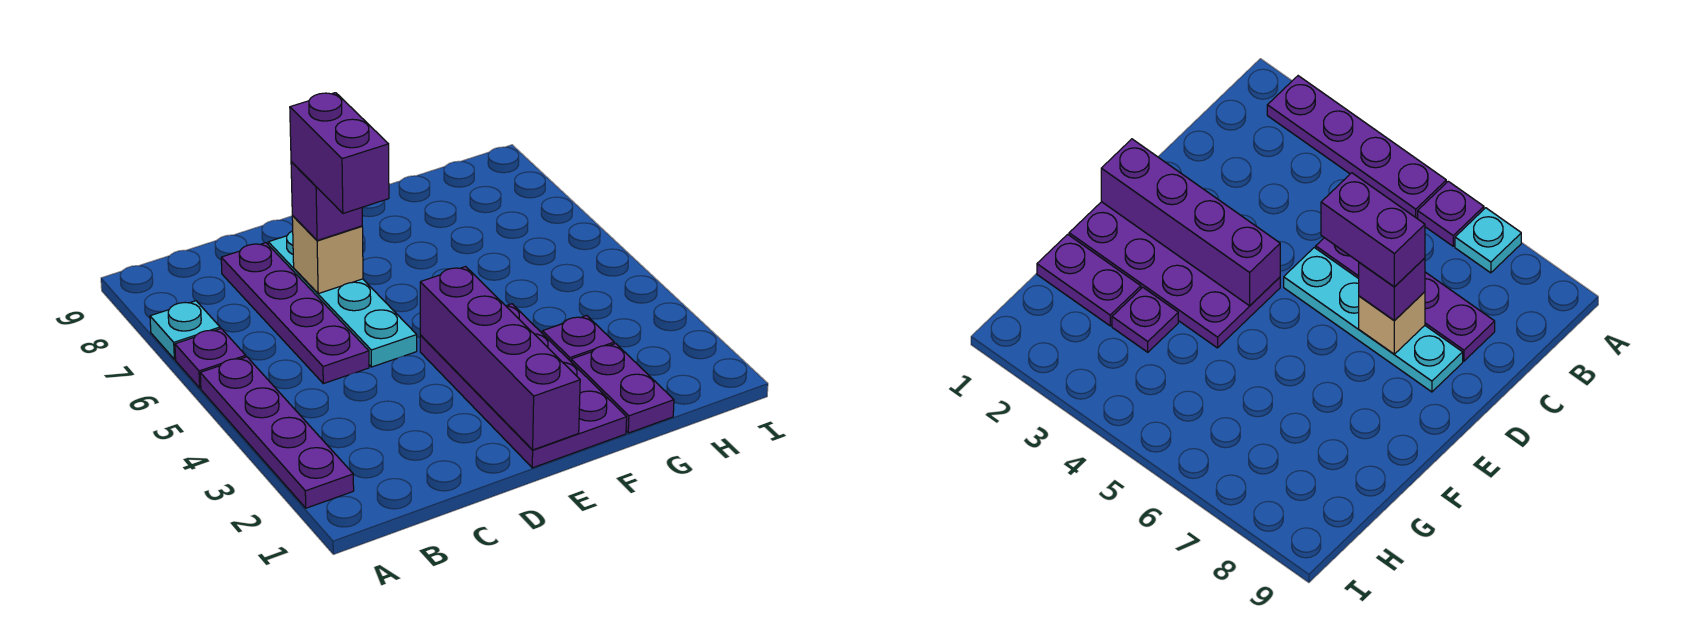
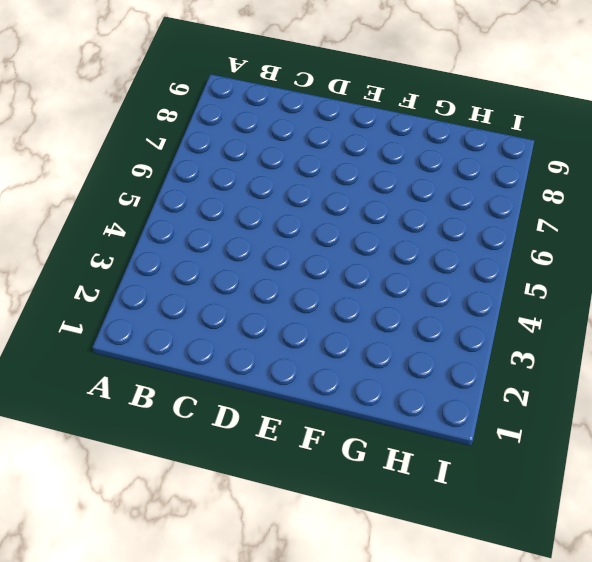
none -> purple 1x4 plate [200,357,354,508]
none -> purple 1x1 plate [175,329,246,388]
none -> cyan 1x1 plate [150,301,220,360]

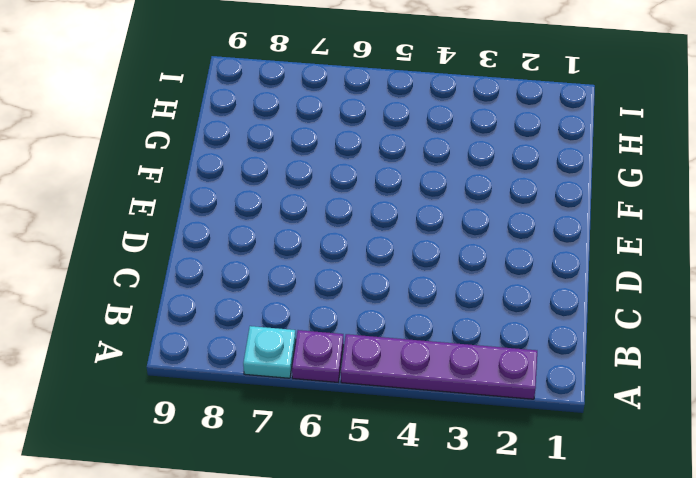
none -> purple 1x4 plate [221,243,369,384]
none -> cyan 1x4 plate [268,231,417,367]
none -> purple 2x4 plate [420,304,627,468]

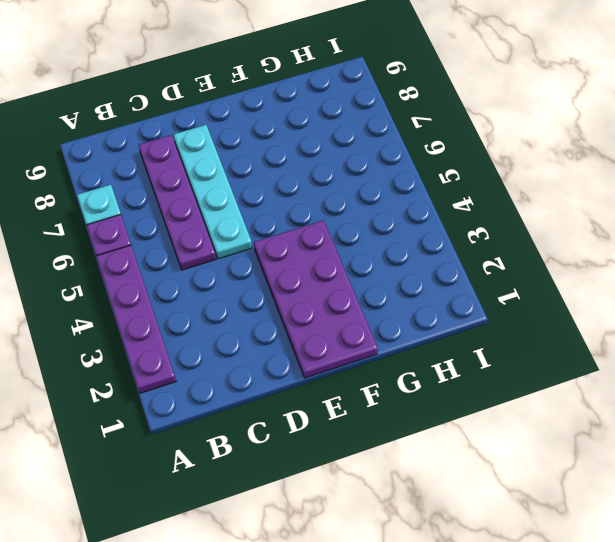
none -> purple 1x2 plate [571,344,674,433]
none -> purple 1x1 plate [542,315,614,361]
none -> tan 1x1 brick [292,216,363,294]

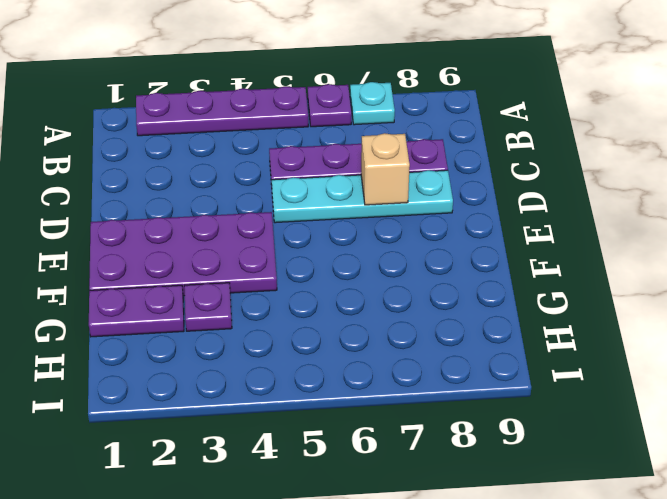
none -> purple 1x4 brick [420,267,580,450]
none -> purple 1x1 brick [291,162,362,241]
none -> purple 1x2 brick [290,93,389,213]

